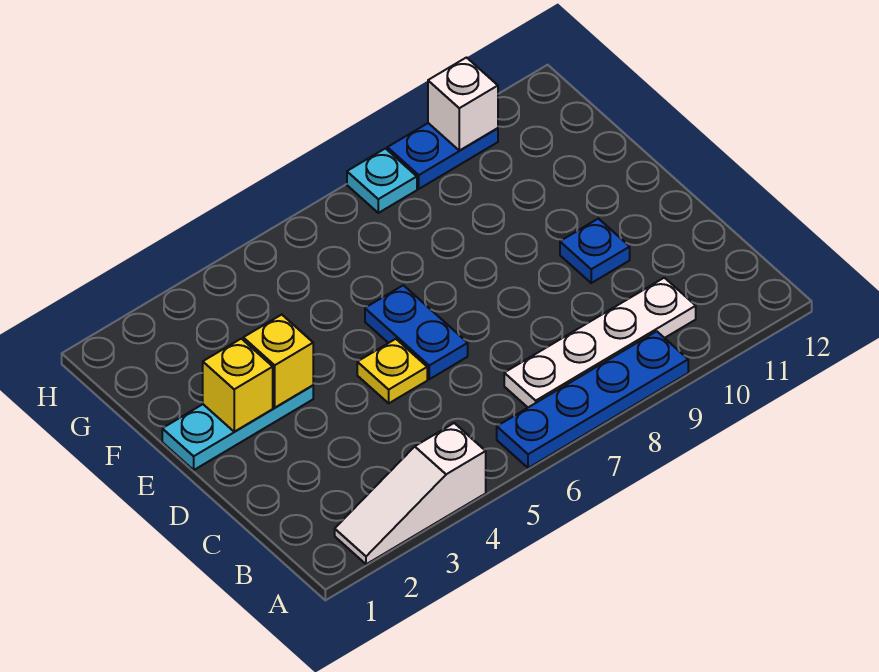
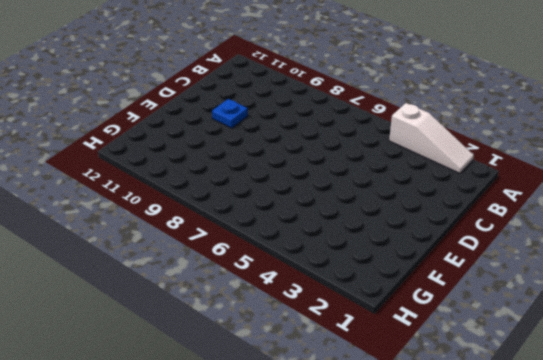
none -> blue 1x4 plate [497,331,688,468]
none -> white 1x4 plate [504,278,696,407]
none -> yellow 1x1 plate [357,339,427,403]

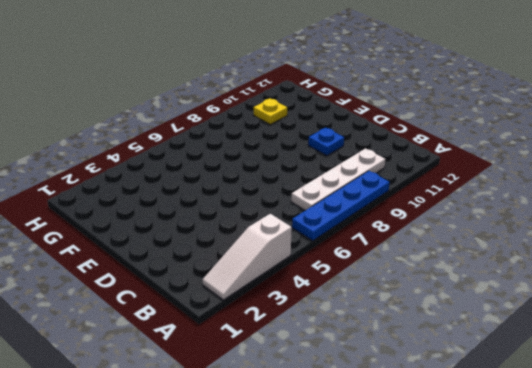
yellow 1x1 plate [253,99,287,124] -> yellow 1x1 plate moved to [357,339,427,403]
none -> blue 1x2 plate [365,285,468,379]
none -> cyan 1x3 plate [162,385,313,470]
none -> cyan 1x1 plate [347,149,417,213]

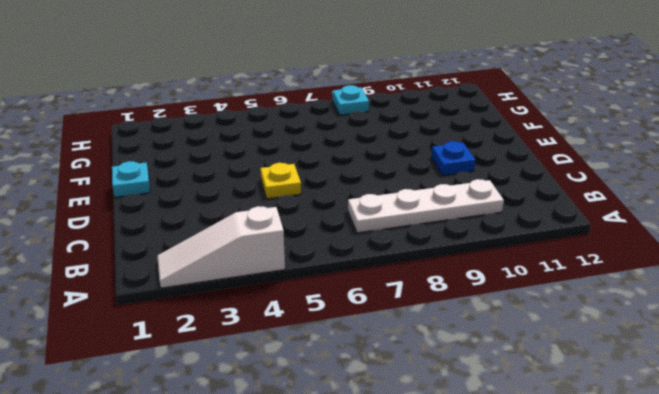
cyan 1x1 plate [112,161,150,197] -> cyan 1x3 plate [162,385,313,470]
none -> blue 1x4 plate [497,331,688,468]
none -> blue 1x2 plate [365,285,468,379]
none -> blue 1x2 plate [387,123,498,189]

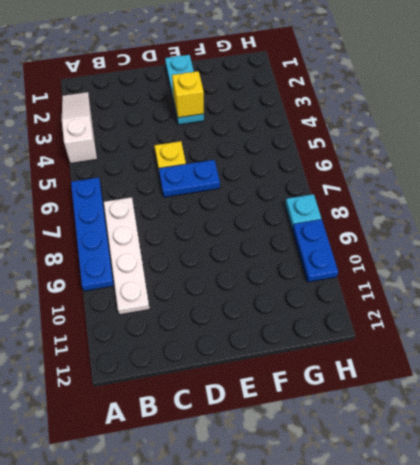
none -> blue 1x1 plate [560,219,630,283]
none -> yellow 1x1 brick [203,339,273,432]
none -> white 1x1 brick [428,58,498,151]

